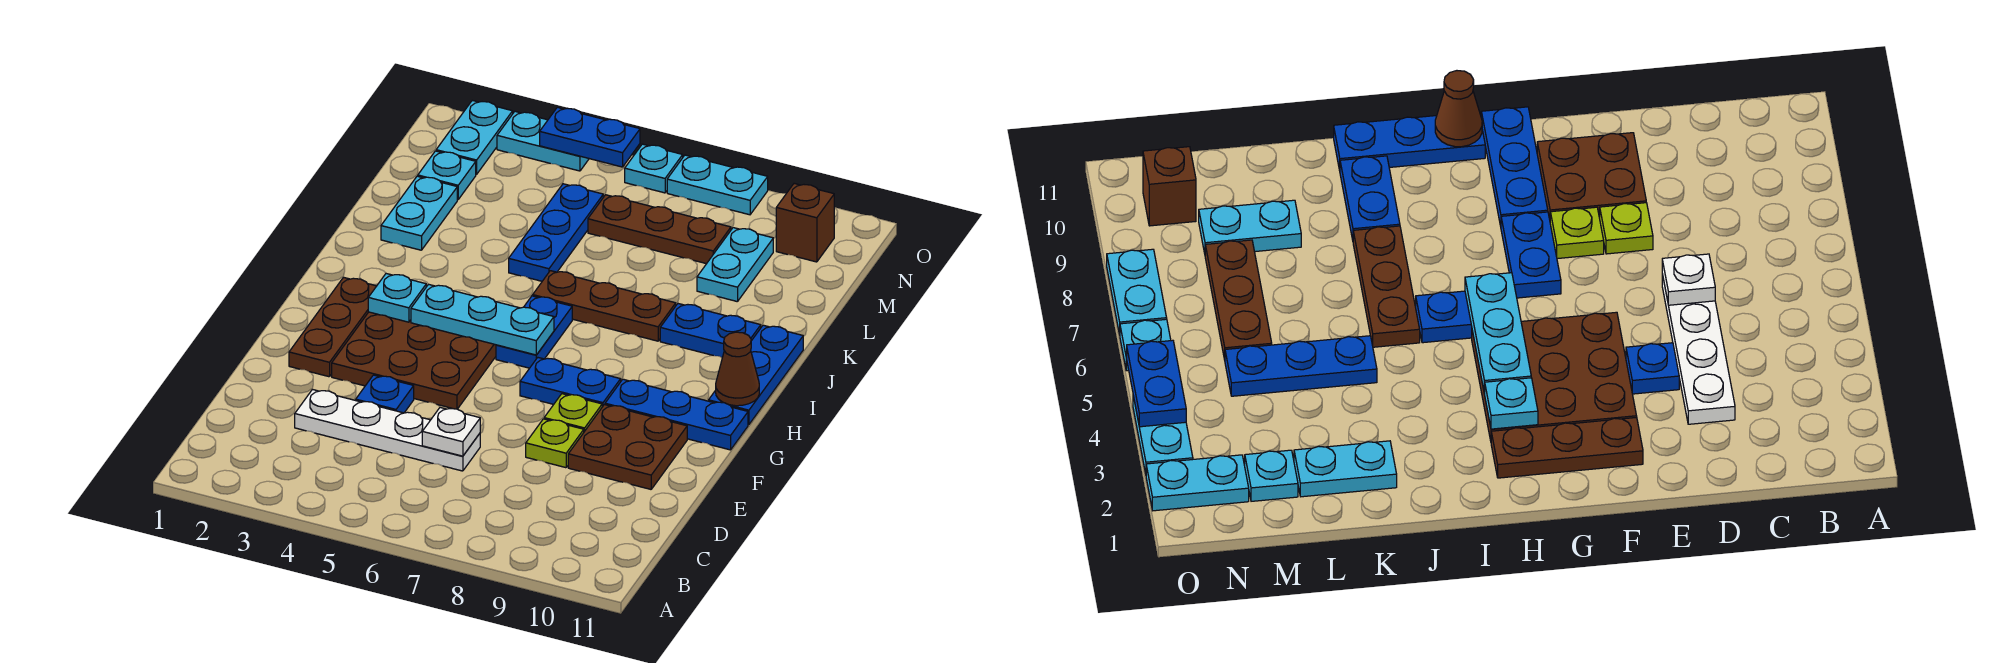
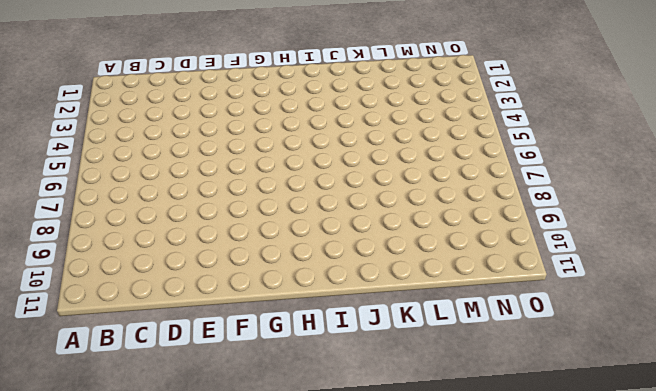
none -> white 1x4 plate [295,390,480,471]
none -> blue 1x1 plate [356,375,414,413]
none -> lime 1x1 plate [526,419,584,468]

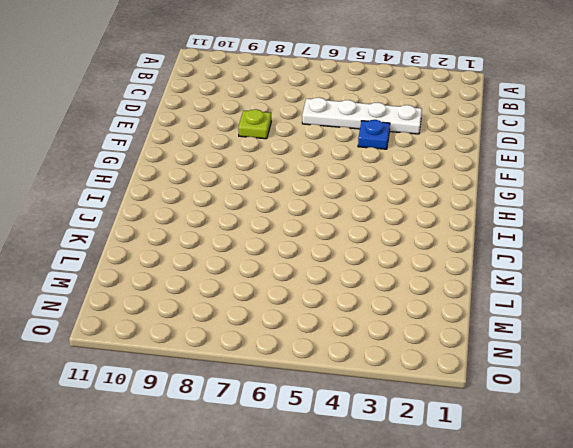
none -> brown 2x2 plate [568,405,687,489]
none -> brown 1x3 plate [289,277,376,377]
none -> brown 3x3 plate [332,312,496,409]

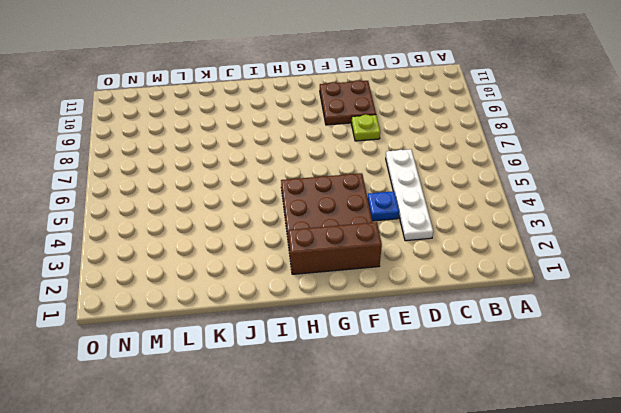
brown 1x3 brick [289,222,382,274] -> brown 1x3 plate [289,277,376,377]
none -> lime 1x1 plate [544,394,602,432]
none -> blue 1x2 plate [520,358,621,407]
none -> blue 1x3 plate [605,379,748,450]

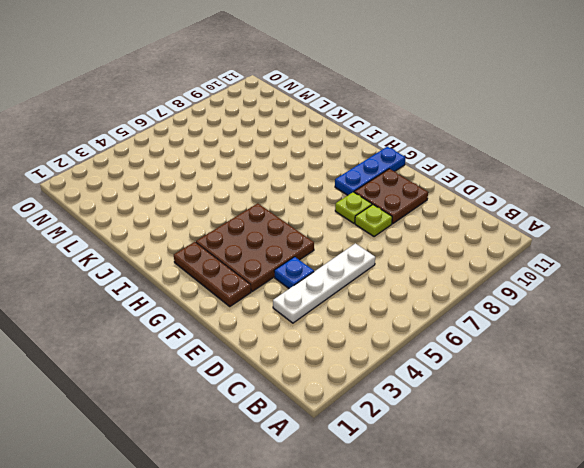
none -> blue 1x2 plate [520,358,621,407]
none -> blue 1x2 plate [496,296,572,368]
none -> blue 1x3 plate [709,325,803,425]

